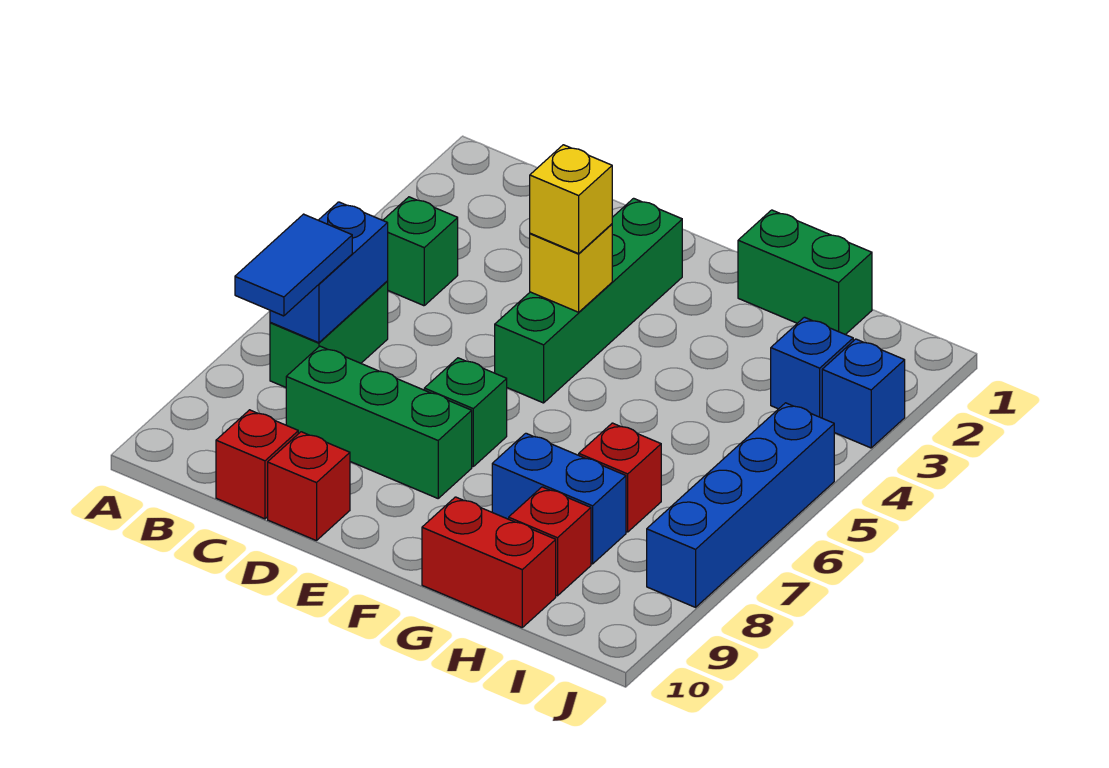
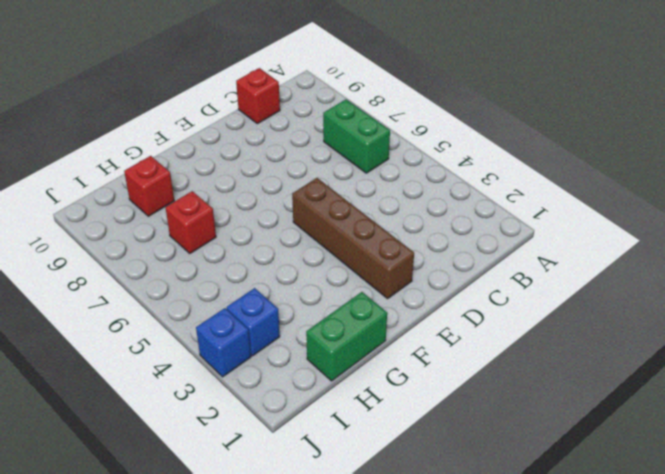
brown 1x4 brick [292,178,414,299] -> green 1x4 brick [495,198,682,403]
none -> green 1x1 brick [383,197,458,306]
none -> green 1x3 brick [286,346,472,498]
none -> red 1x1 brick [268,432,350,541]

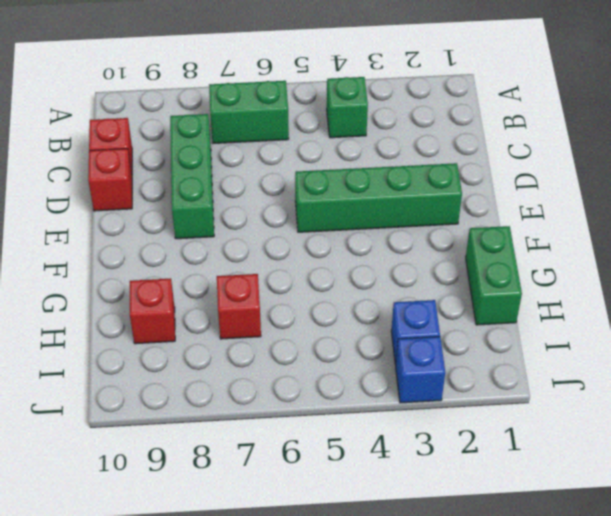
none -> green 1x1 brick [424,358,507,467]
none -> blue 1x2 brick [492,433,626,564]
none -> red 1x2 brick [422,497,556,627]

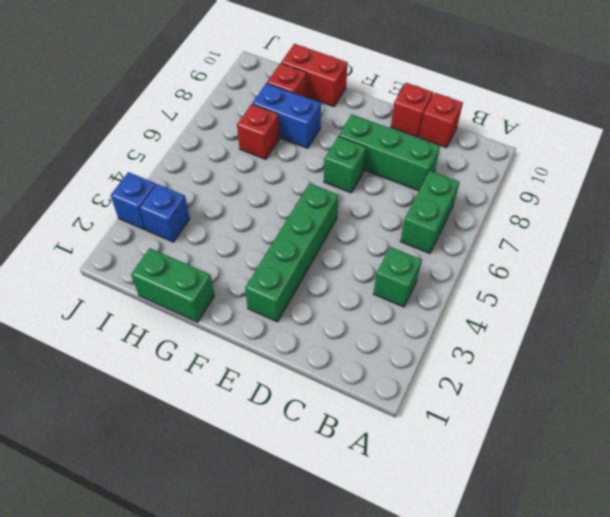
none -> blue 1x4 brick [647,403,834,607]
none -> blue 1x2 brick [270,202,388,343]
none -> yellow 1x1 brick [530,224,612,312]

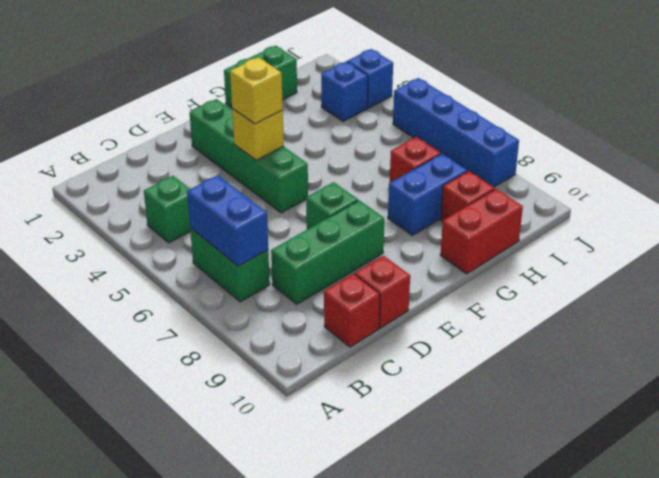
none -> blue 1x2 tile [235,214,352,316]

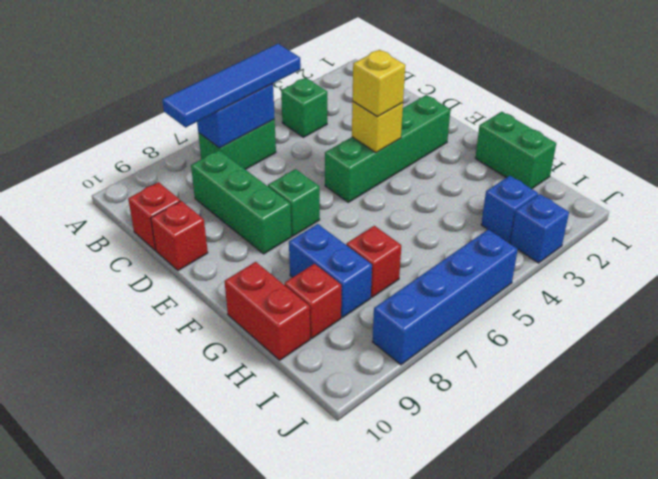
blue 1x4 tile [162,44,301,128] -> blue 1x2 tile [235,214,352,316]

